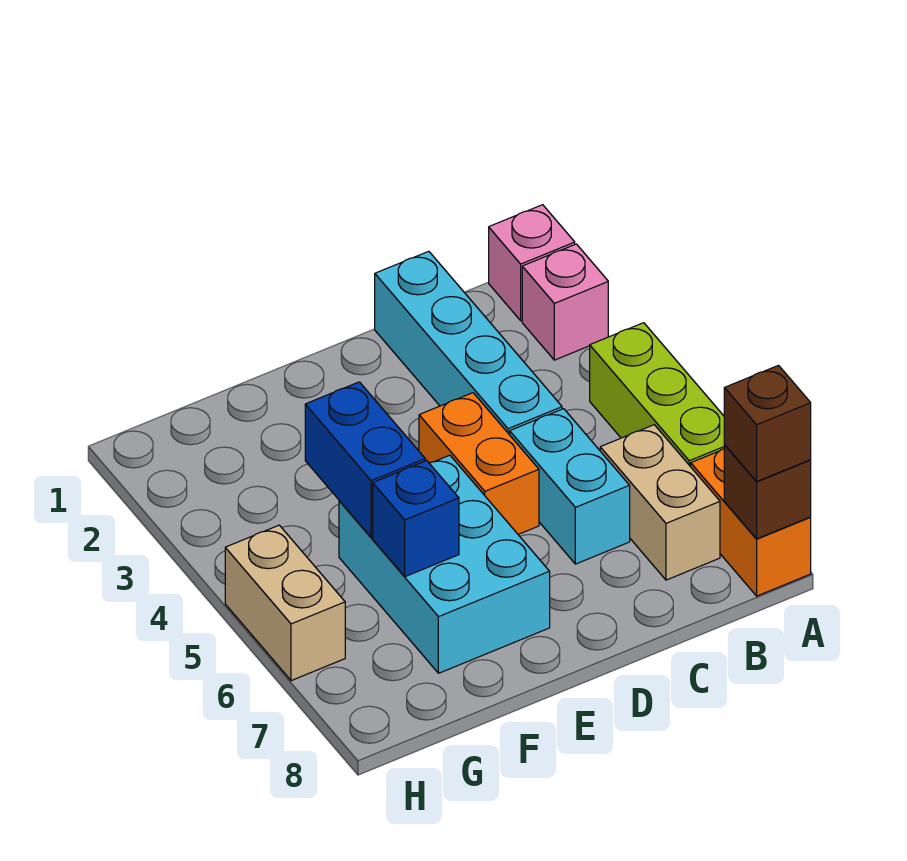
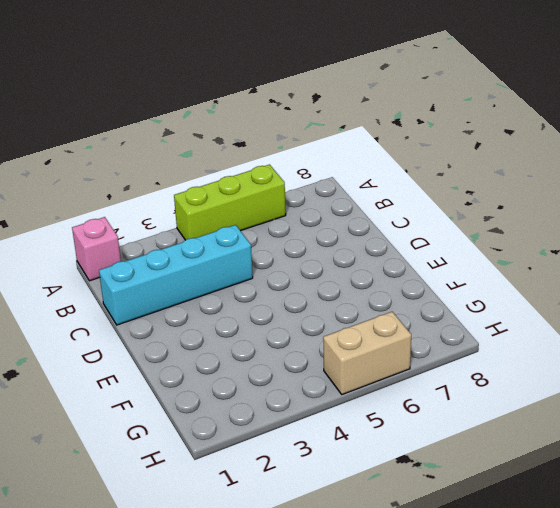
none -> pink 1x1 brick [522,244,608,360]
none -> orange 1x2 brick [691,449,811,596]
none -> tan 1x2 brick [600,425,720,580]

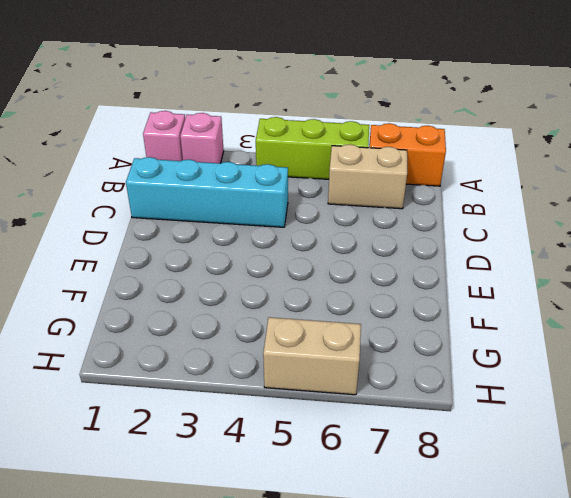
none -> cyan 1x2 brick [510,409,630,564]
none -> orange 1x2 brick [419,393,539,534]
none -> cyan 2x3 brick [339,455,550,673]

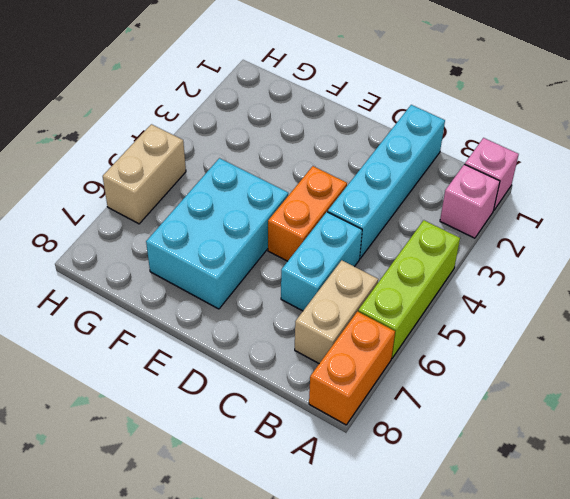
none -> brown 1x1 brick [724,445,811,539]
none -> blue 1x2 brick [305,382,425,537]
none -> blue 1x1 brick [373,461,459,577]

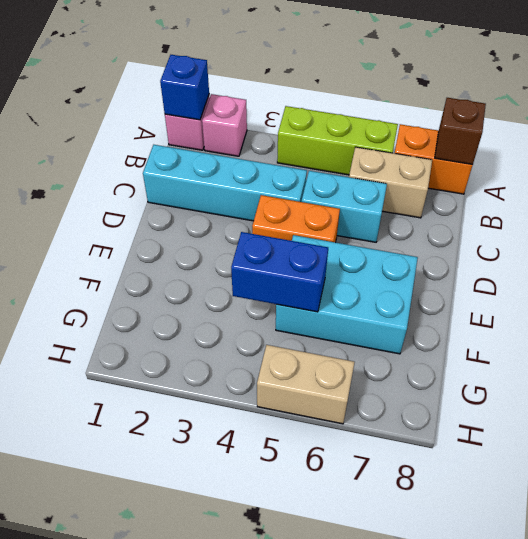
blue 1x1 brick [160,55,209,120] -> blue 1x1 brick moved to [373,461,459,577]
none -> brown 1x1 brick [724,365,811,482]

